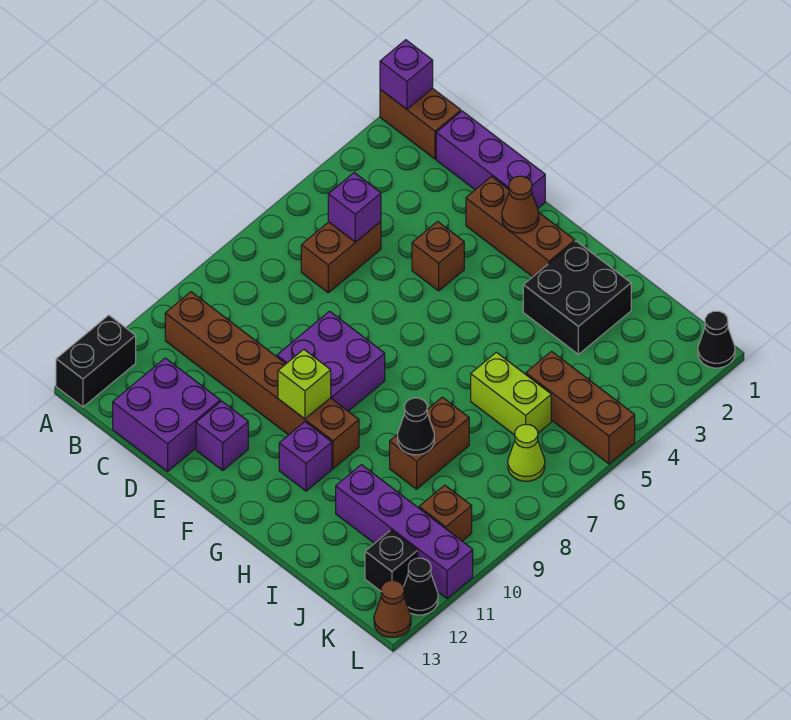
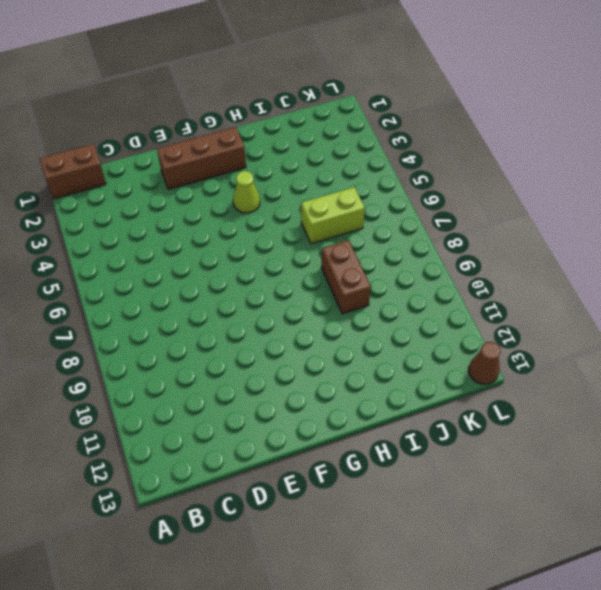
lime 1x1 cone [233,171,260,213] -> lime 1x1 cone moved to [508,425,545,481]
none -> black 1x2 brick [56,315,136,407]
none -> brown 1x6 brick [165,292,359,469]
none -> purple 1x3 brick [436,111,545,208]

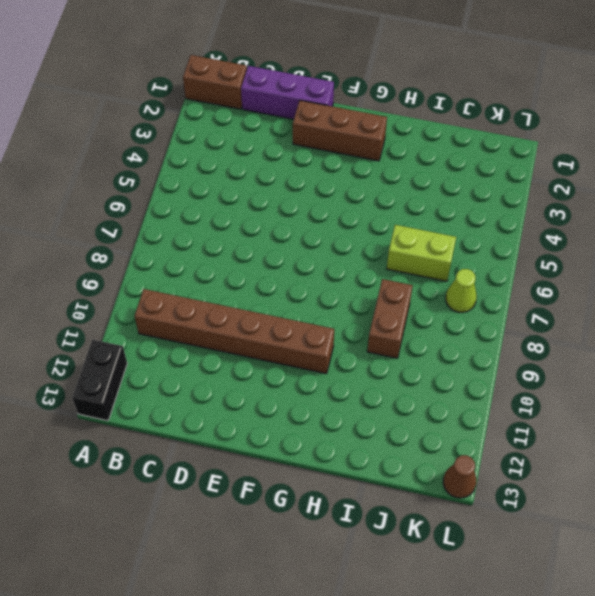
none -> brown 1x2 brick [301,221,381,293]
none -> purple 2x2 brick [113,358,220,471]
none -> brown 1x1 brick [412,221,464,291]

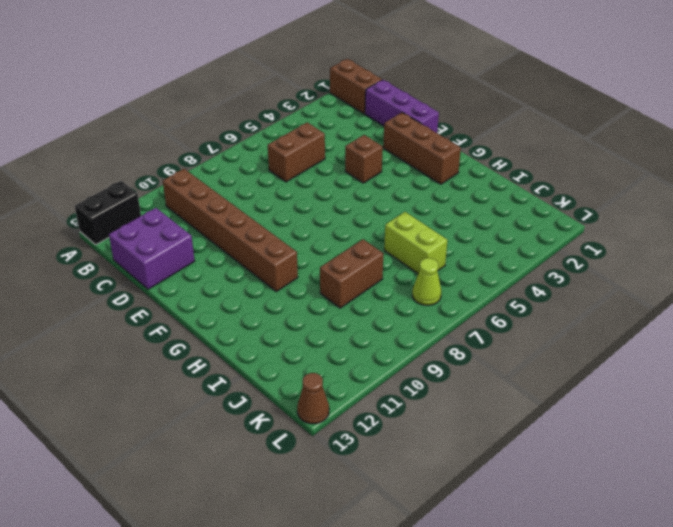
none -> purple 2x2 brick [277,311,385,411]
none -> purple 1x1 brick [196,401,248,470]
none -> purple 1x1 brick [279,422,332,491]

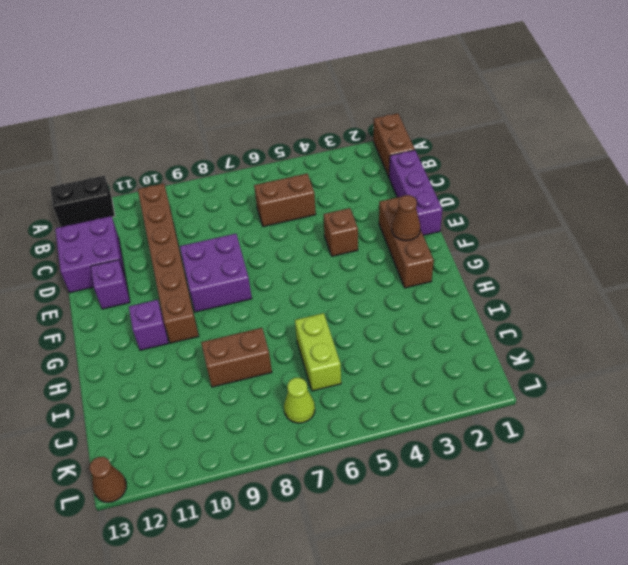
none -> black 2x2 brick [523,241,631,354]
none -> purple 1x4 brick [336,465,473,599]
none -> brown 1x3 brick [526,351,635,464]

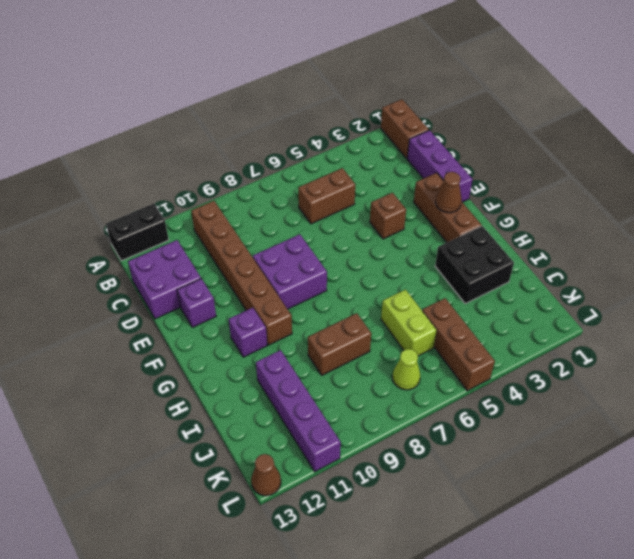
none -> brown 1x1 brick [419,485,472,541]
none -> black 1x1 brick [365,530,418,591]
none -> black 1x1 cone [698,311,735,368]

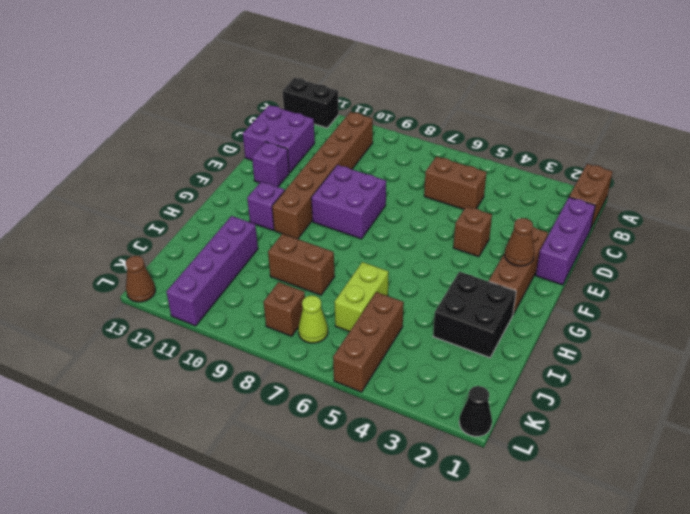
brown 1x1 brick [264,282,305,336] -> brown 1x1 brick moved to [419,485,472,541]
none -> black 1x1 brick [365,530,418,591]
none -> black 1x1 cone [404,558,438,615]
none -> purple 1x1 brick [380,40,433,109]

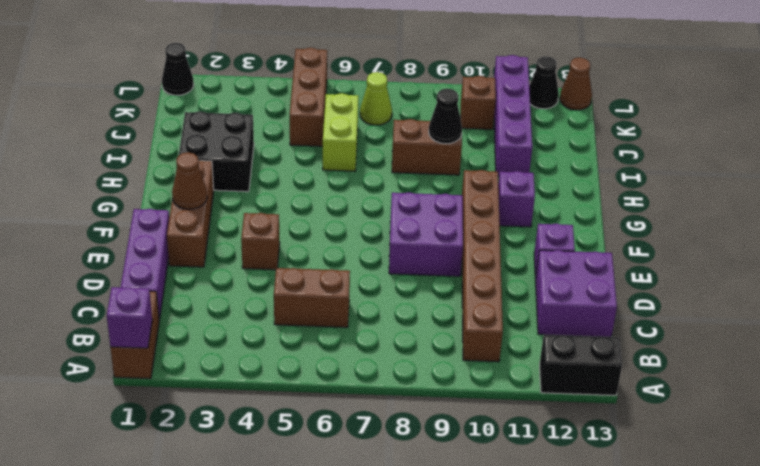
none -> black 1x1 brick [365,530,418,591]
none -> purple 1x1 brick [328,173,381,242]
none -> lime 1x1 brick [278,349,331,419]

